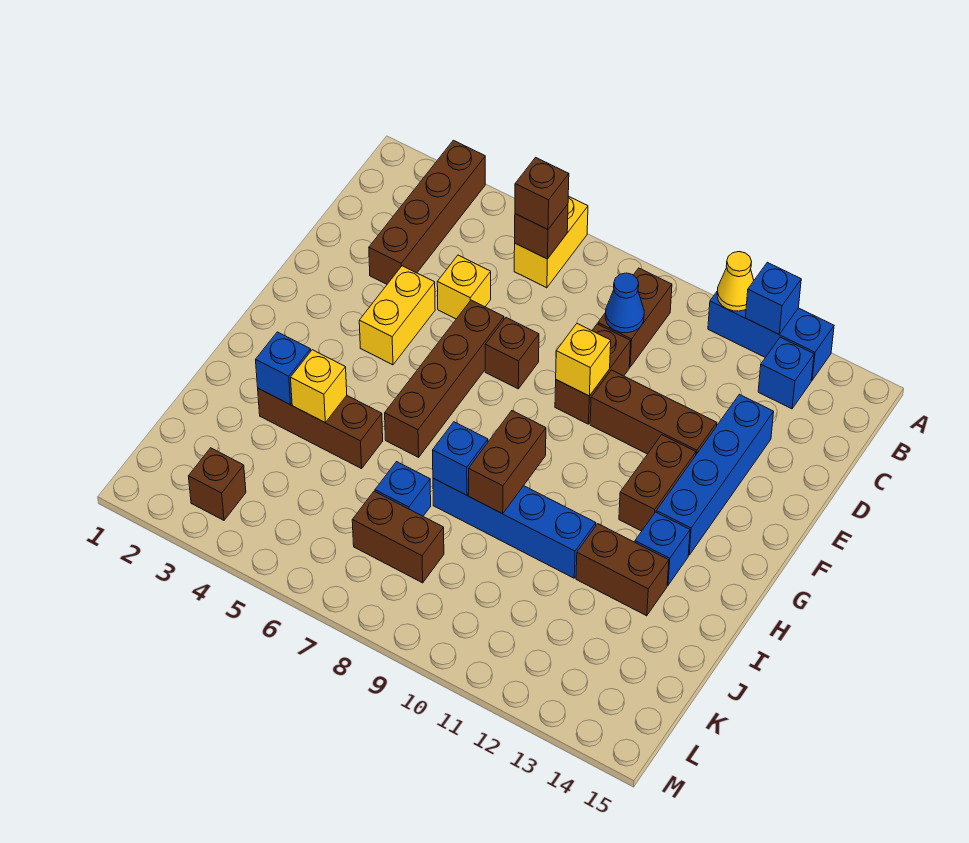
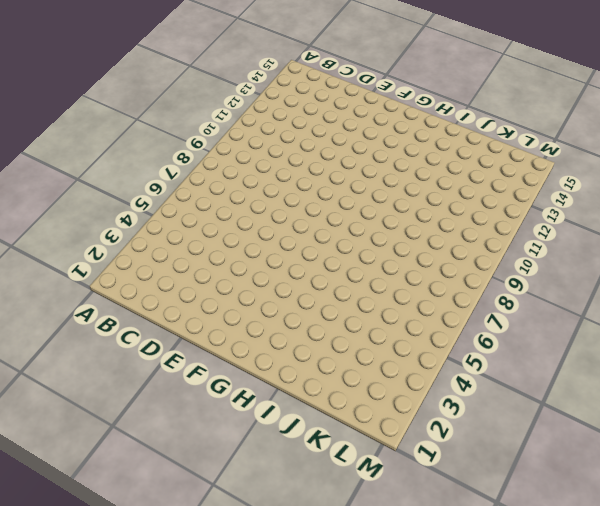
none -> brown 1x4 brick [369,140,485,284]
none -> yellow 1x2 brick [514,196,588,288]
none -> blue 1x3 brick [708,291,834,380]
none -> brown 1x2 brick [598,268,672,367]

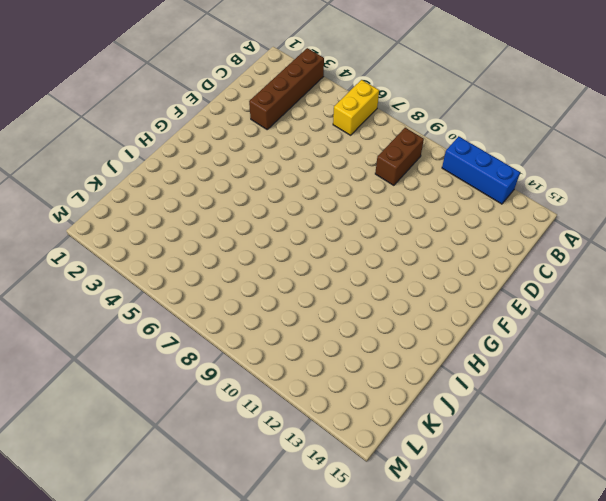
none -> blue 1x1 brick [758,337,814,409]
none -> yellow 1x1 brick [437,255,491,319]
none -> brown 1x2 brick [555,324,631,424]
none -> blue 1x4 brick [656,394,774,555]

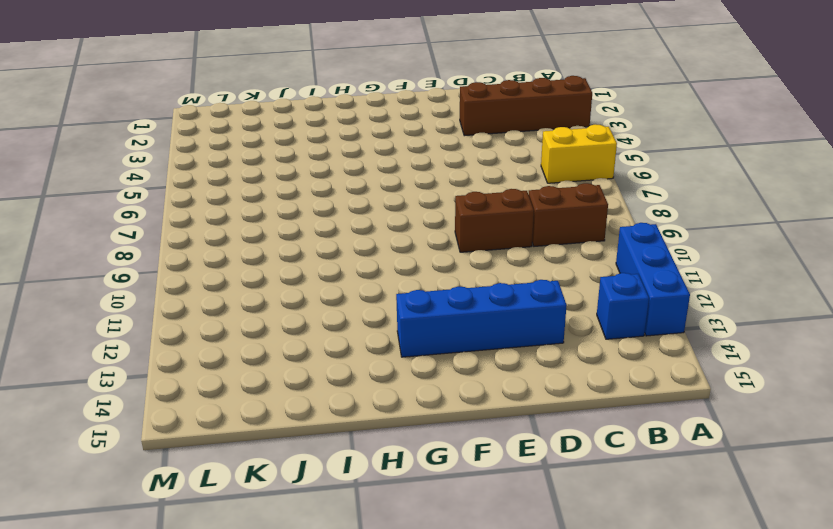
none -> yellow 1x1 brick [437,255,491,319]
none -> yellow 1x2 brick [359,266,435,365]
none -> brown 1x4 brick [385,300,504,457]
none -> brown 1x1 brick [485,318,539,389]

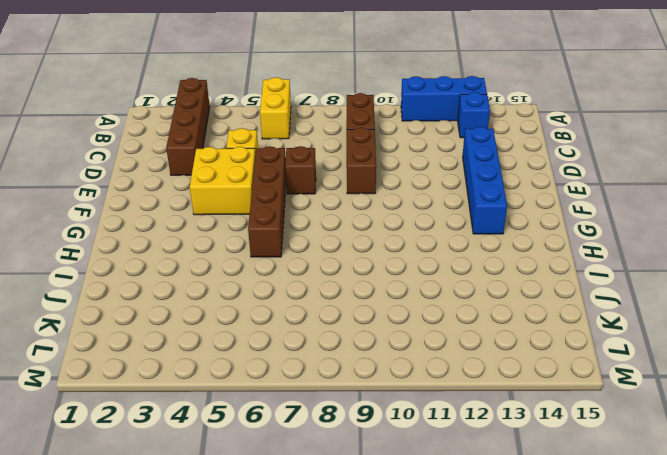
yellow 2x2 brick [190,147,255,215] -> yellow 1x2 brick [359,266,435,365]
none -> brown 1x3 brick [590,370,717,454]
none -> brown 1x2 brick [619,435,696,531]
none -> blue 1x1 brick [635,512,690,585]
none -> brown 1x3 brick [258,388,383,469]

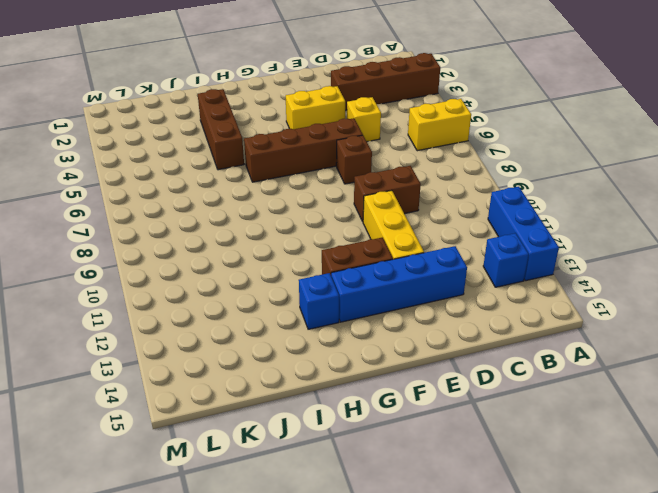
yellow 1x3 brick [363,190,424,259] -> brown 1x3 brick [590,370,717,454]
none -> brown 1x2 brick [598,268,672,367]
none -> blue 1x4 brick [433,478,596,578]
none -> brown 1x2 brick [576,524,669,616]
none -> blue 1x1 brick [375,462,431,516]

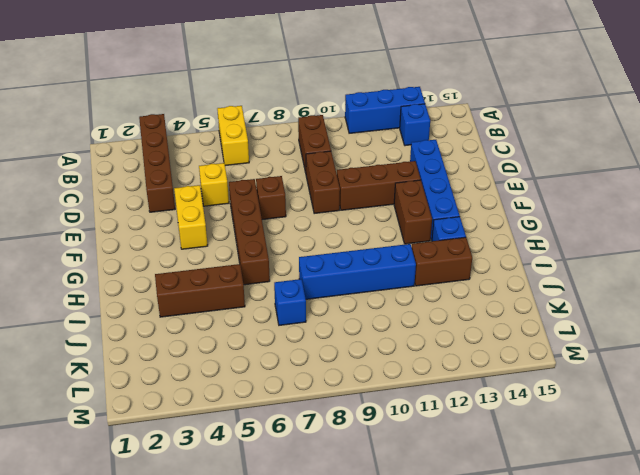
none -> brown 1x2 brick [352,491,444,583]
none -> brown 1x1 brick [188,448,246,520]
none -> yellow 1x1 cone [717,252,754,311]
none -> blue 1x1 brick [745,262,801,334]

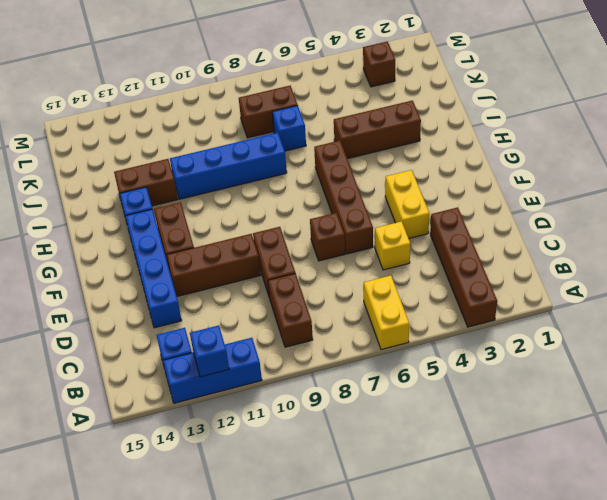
none -> yellow 1x1 cone [717,252,754,311]
none -> brown 1x1 brick [515,204,568,259]
none -> blue 1x1 cone [605,273,644,333]
none -> yellow 1x1 brick [556,324,611,396]

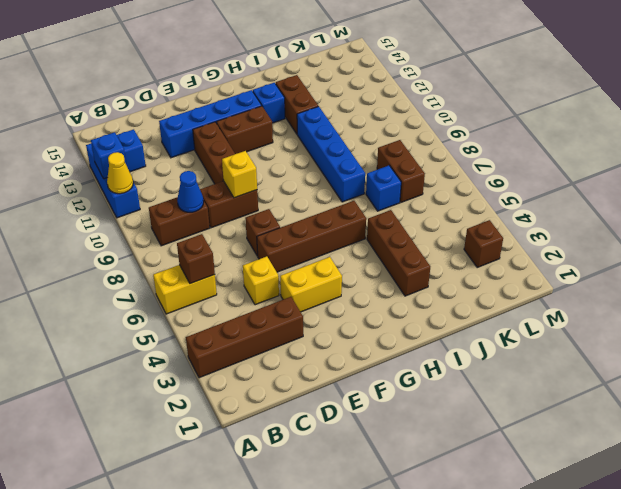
none -> brown 1x2 brick [469,411,546,514]
none -> blue 1x1 brick [256,332,311,405]
none -> yellow 1x1 brick [291,350,347,422]
none -> blue 1x1 brick [433,422,488,495]

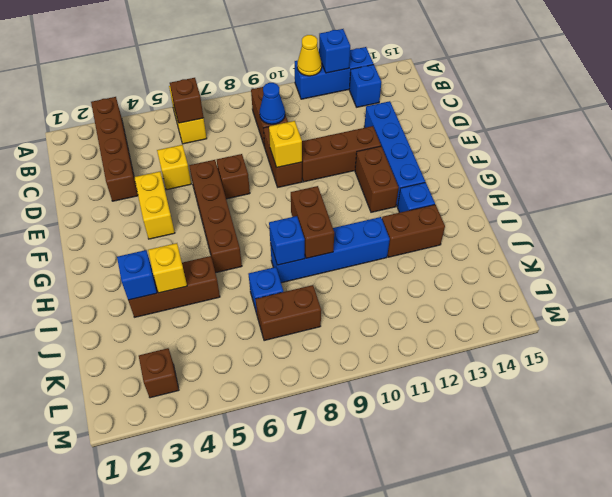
none -> brown 1x1 brick [515,157,569,229]

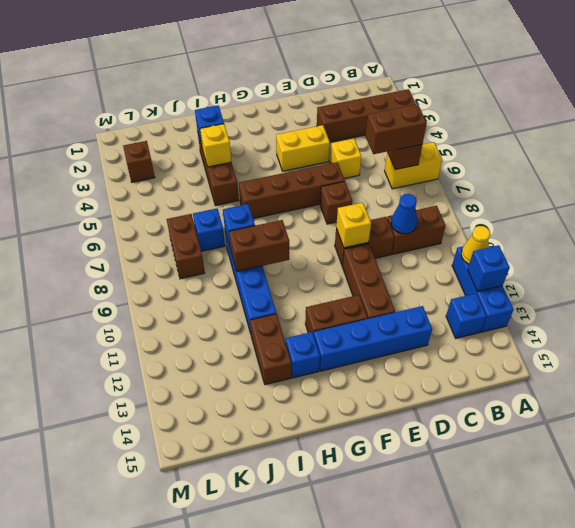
brown 1x2 brick [366,104,427,154] -> brown 1x1 brick [515,157,569,229]

